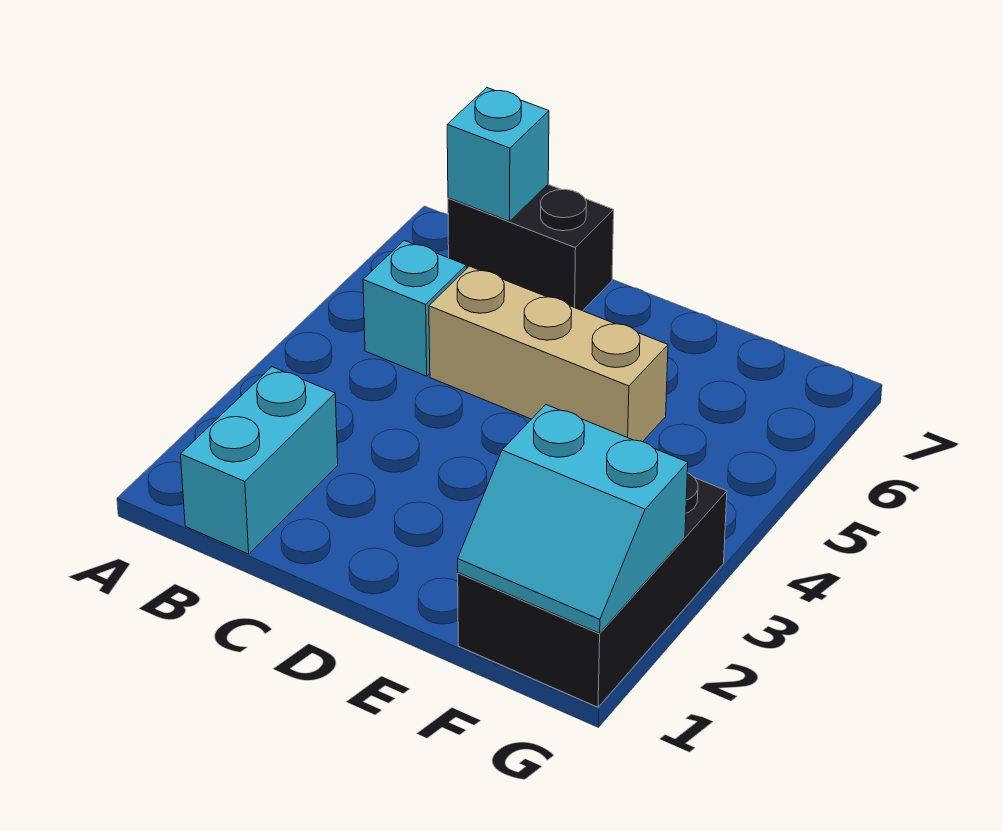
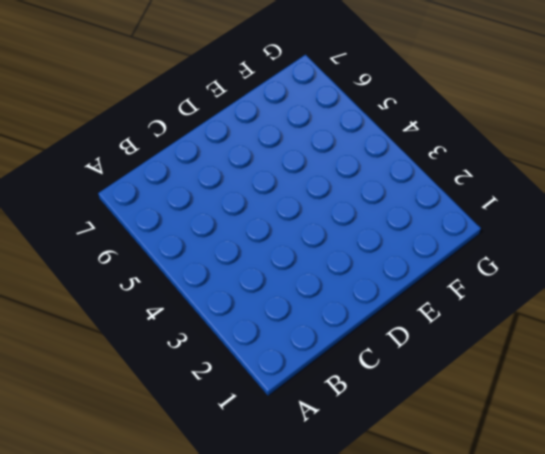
none -> cyan 1x2 brick [181,367,338,554]
none -> cyan 1x1 brick [363,241,466,376]

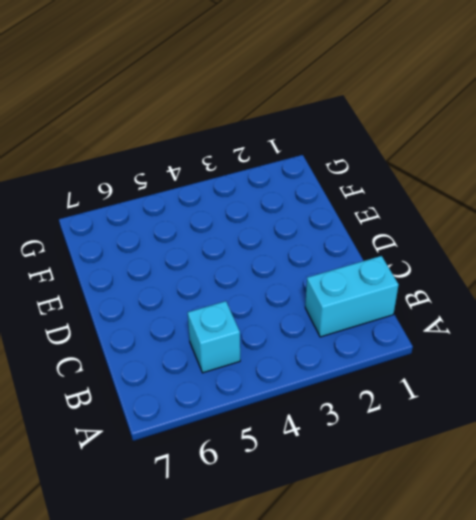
none -> black 1x2 brick [448,185,614,311]
none -> tan 1x3 brick [429,266,668,442]

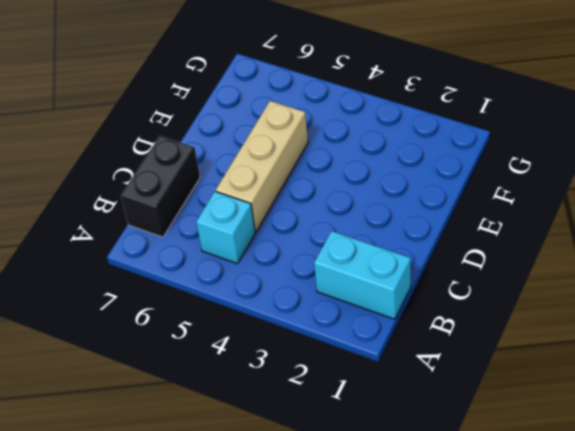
none -> black 2x3 brick [458,473,727,707]
none -> cyan 1x1 brick [447,88,549,221]

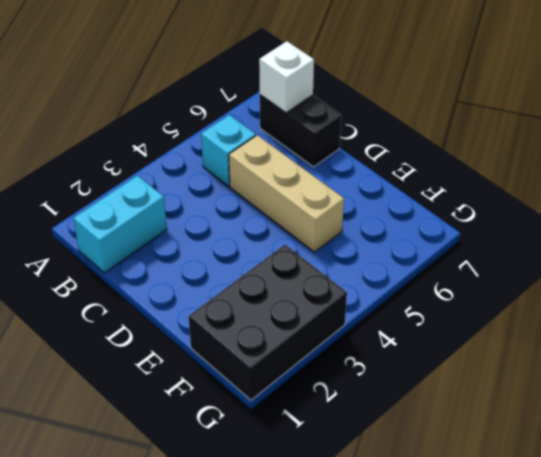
white 1x1 brick [259,41,314,113] -> cyan 1x1 brick [447,88,549,221]
none -> cyan 2x2 slope [458,405,688,633]

